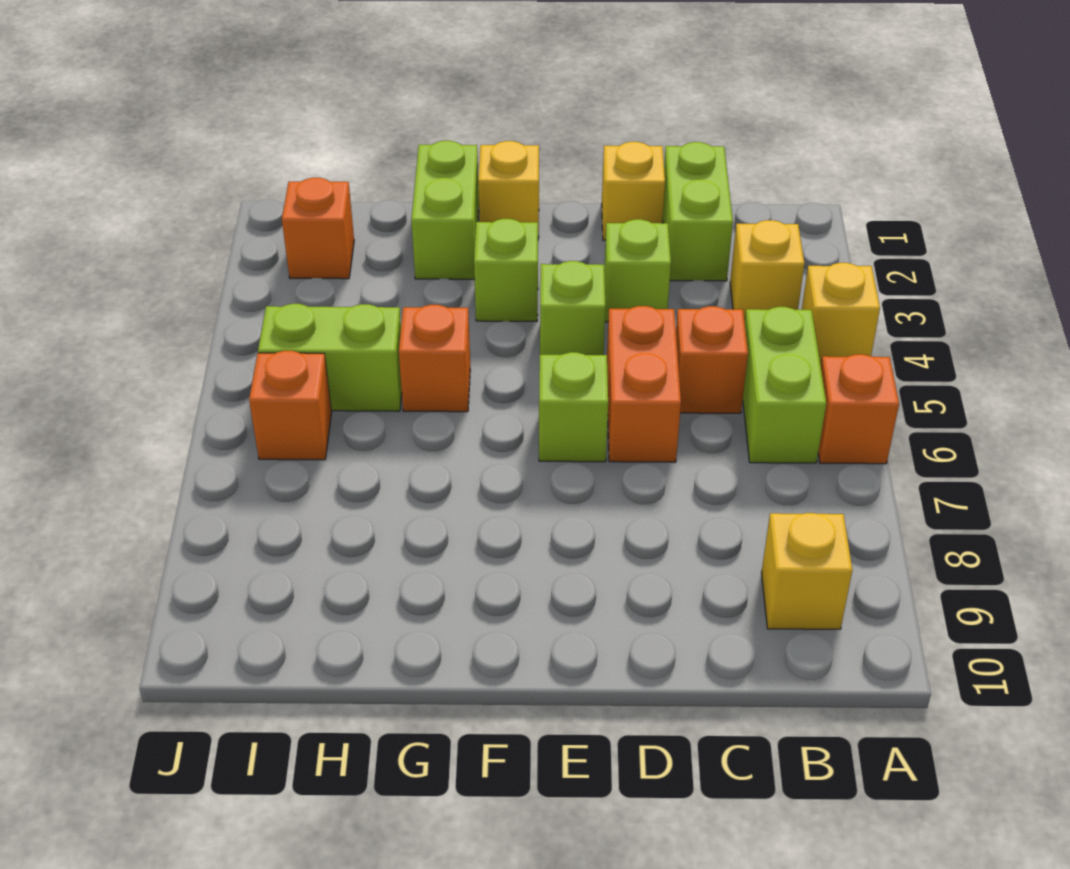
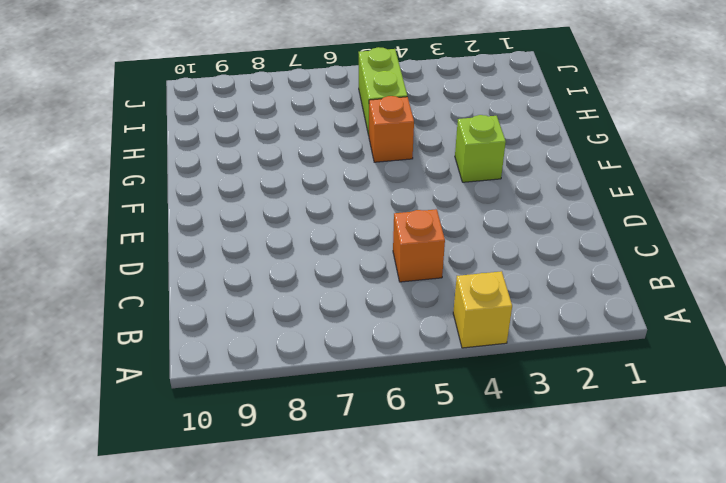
none -> orange 1x1 brick [818,354,899,464]
none -> yellow 1x1 brick [730,220,804,322]
none -> lime 1x2 brick [743,307,826,463]

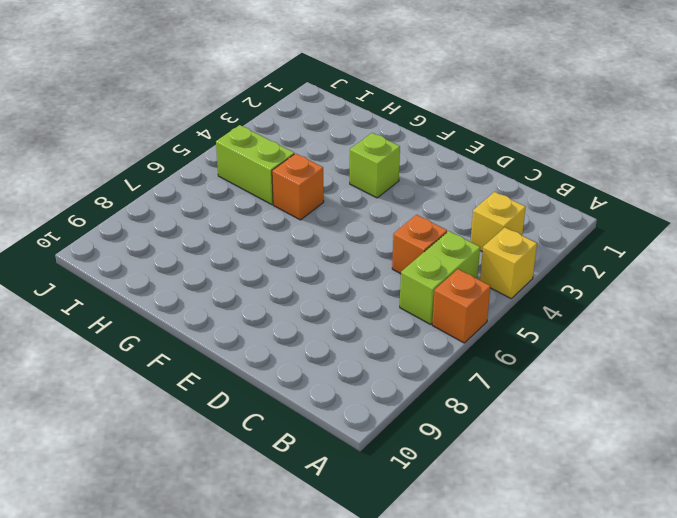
none -> yellow 1x1 brick [761,513,852,629]
none -> lime 1x2 brick [663,142,733,281]
none -> yellow 1x1 brick [602,142,665,240]

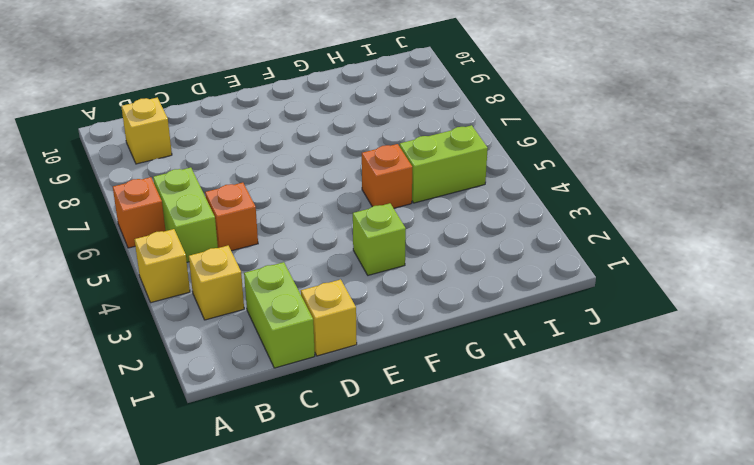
none -> lime 1x1 brick [604,219,671,322]
none -> orange 1x2 brick [607,306,681,462]
none -> lime 1x1 brick [540,261,605,355]

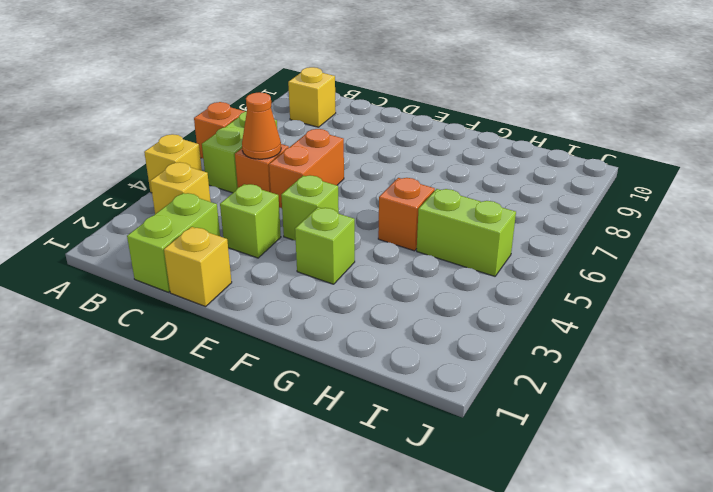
orange 1x1 cone [242,92,281,159] -> none
none -> lime 1x1 brick [539,352,608,462]
none -> yellow 1x1 brick [478,141,539,237]
none -> lime 1x2 brick [411,141,479,279]

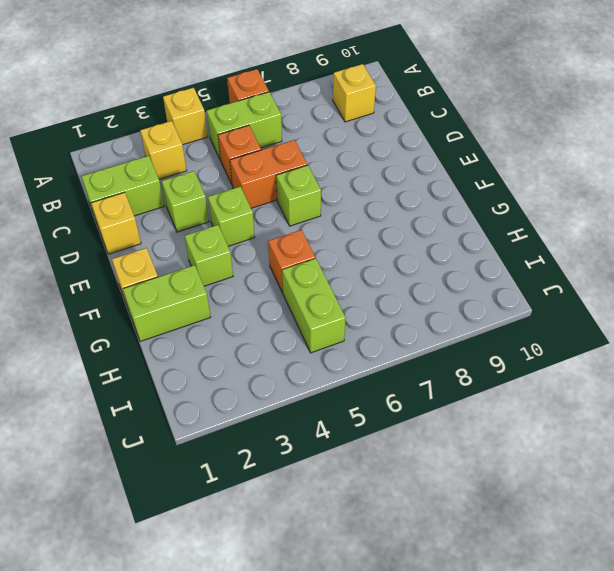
none -> orange 1x1 brick [282,178,354,279]
none -> orange 1x1 brick [249,351,332,460]

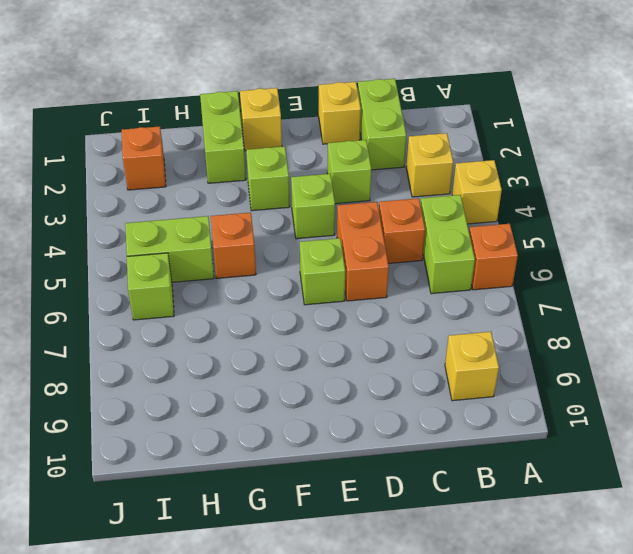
lime 1x1 brick [127,253,174,320] -> orange 1x1 brick [249,351,332,460]

